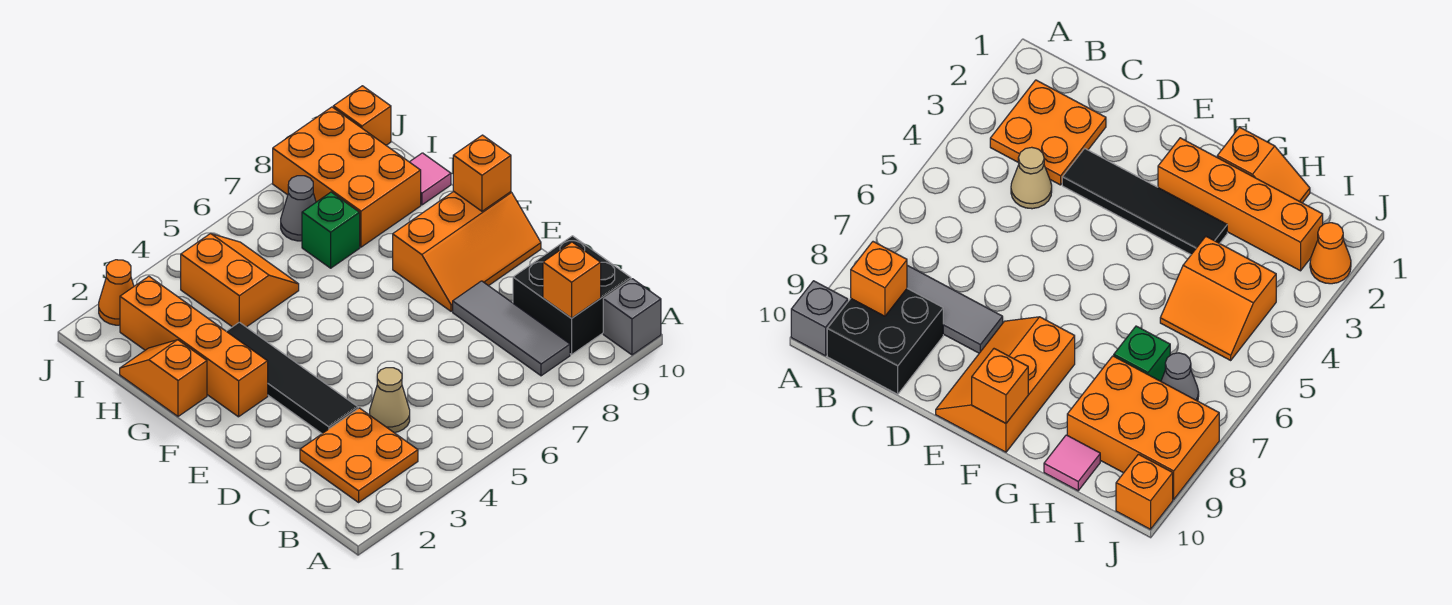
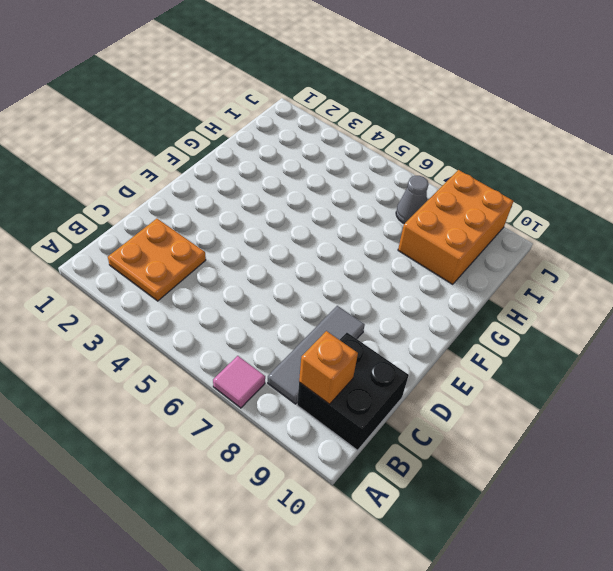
pink 1x1 tile [213,356,265,408] -> pink 1x1 tile moved to [410,153,451,205]
none -> grey 1x1 brick [603,279,661,355]
none -> tan 1x1 cone [370,368,410,433]
none -> black 1x4 tile [226,322,358,434]

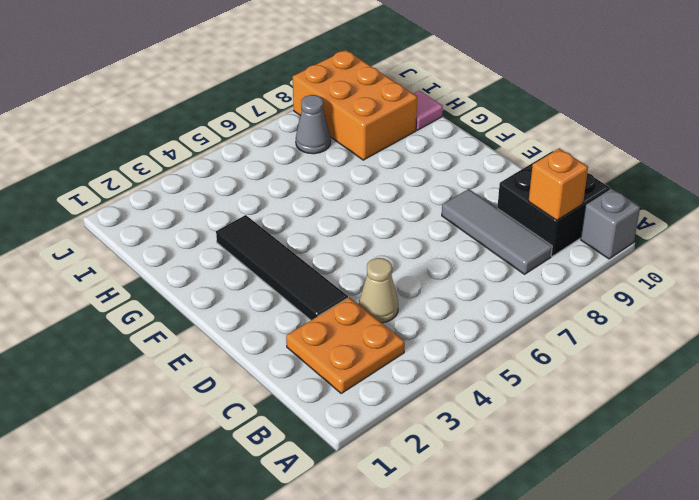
none -> orange 2x3 slope [393,191,541,311]
none -> orange 1x4 brick [120,276,268,417]
none -> orange 1x2 slope [120,340,207,416]

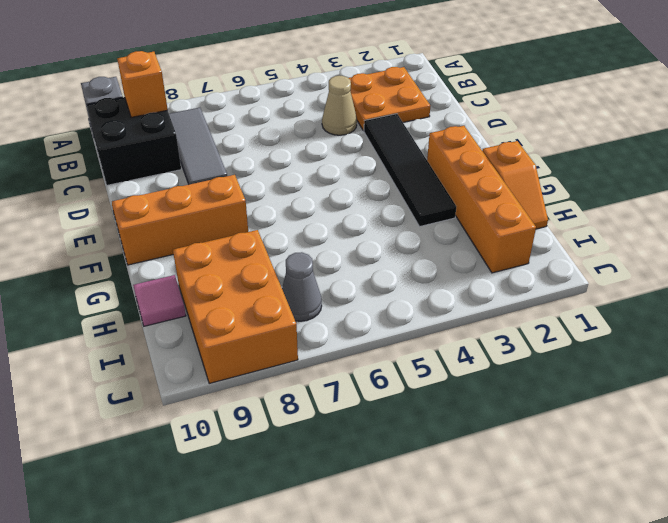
none -> orange 2x2 slope [181,233,299,327]
none -> green 1x1 brick [302,192,360,268]
none -> orange 1x1 cone [99,260,134,325]

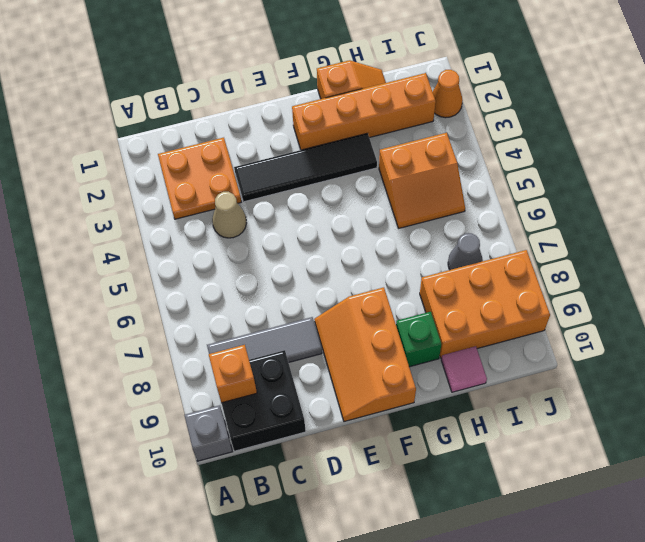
green 1x1 brick [396,312,442,367] -> green 1x1 brick moved to [302,192,360,268]
none -> orange 1x1 brick [333,86,391,145]
none -> orange 1x1 brick [453,135,511,211]

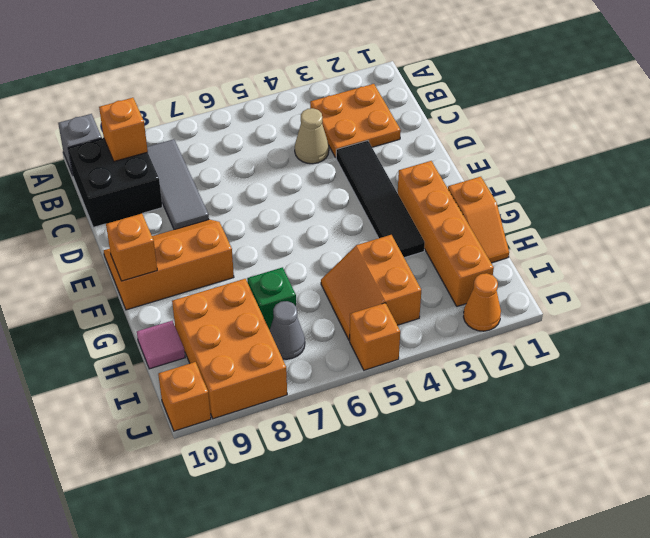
orange 1x1 brick [350,303,400,370] -> none

